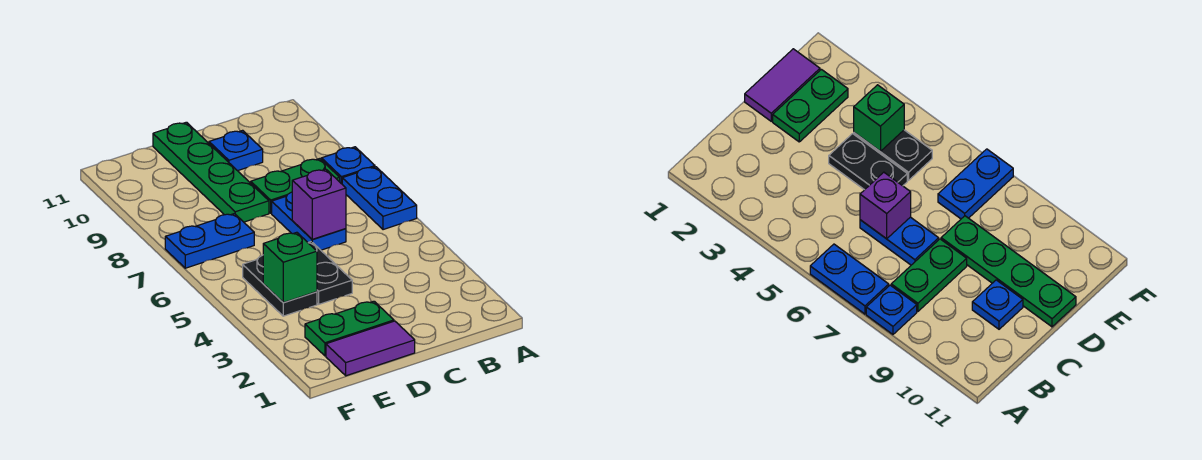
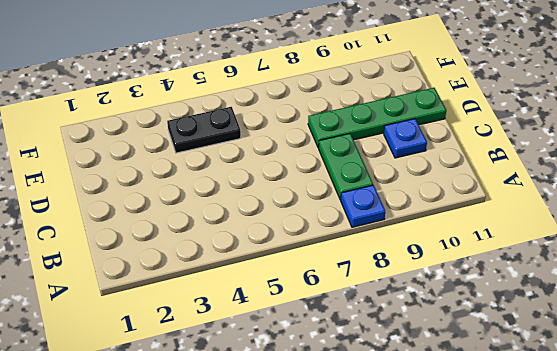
none -> blue 1x2 plate [342,167,417,230]
none -> blue 1x2 plate [272,192,346,250]
none -> purple 1x2 tile [326,321,415,376]

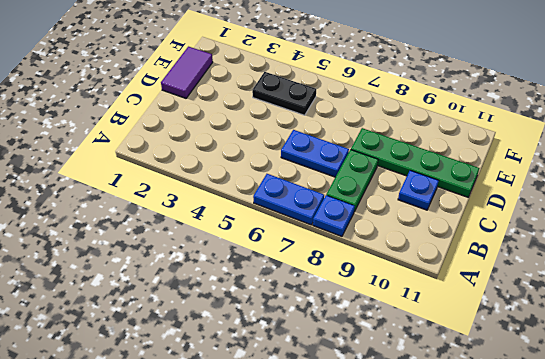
none -> green 1x2 plate [305,301,394,356]
none -> black 1x2 plate [308,242,352,304]
none -> blue 1x2 plate [165,214,254,268]

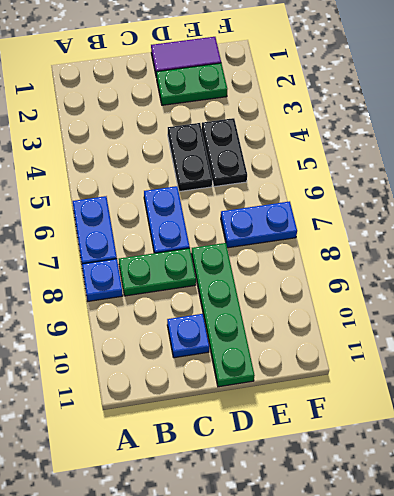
none -> purple 1x1 brick [292,169,346,239]
none -> green 1x1 brick [263,232,317,303]

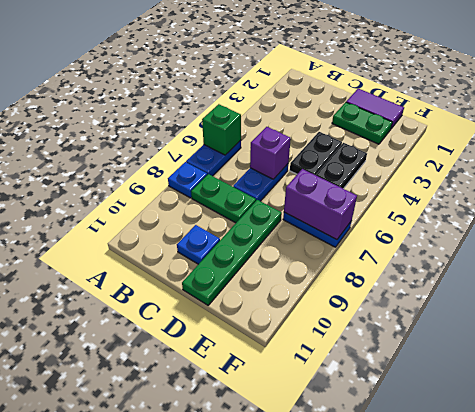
green 1x1 brick [202,104,241,155] -> green 1x1 brick moved to [263,232,317,303]
purple 1x2 brick [284,169,357,240] -> none

